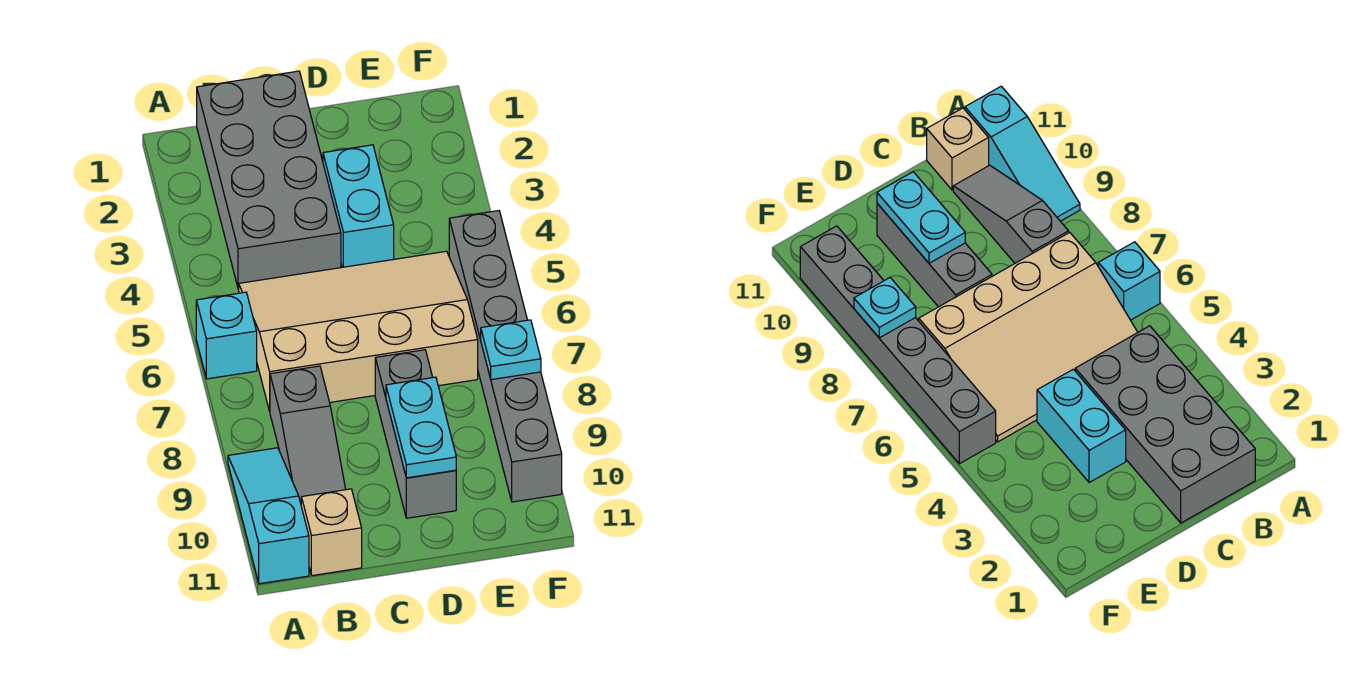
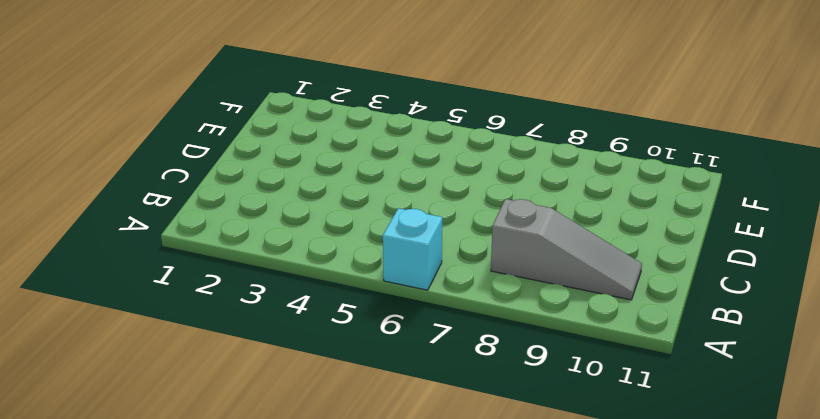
none -> cyan 1x3 slope [228,448,309,584]
none -> grey 2x4 brick [197,71,341,289]

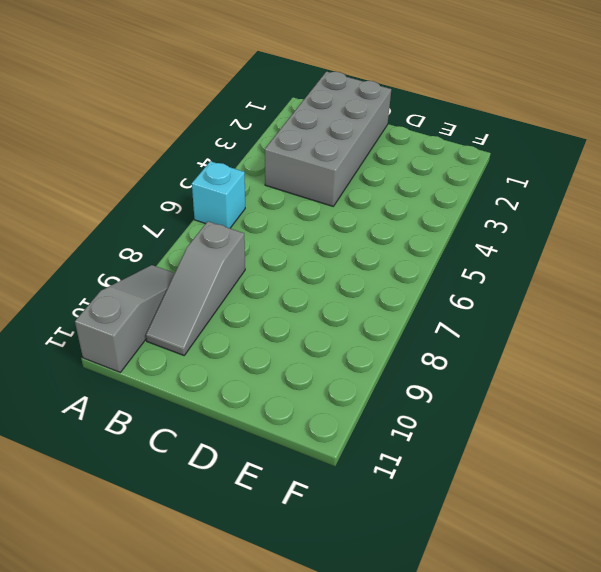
grey 1x3 slope [75,265,175,372] -> cyan 1x3 slope [228,448,309,584]
none -> tan 3x4 slope [239,251,478,411]
none -> tan 1x1 brick [301,489,362,576]

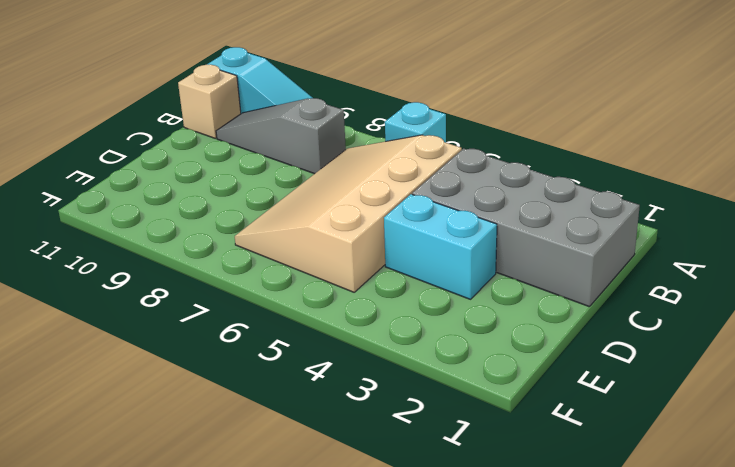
tan 3x4 slope [235,135,462,292] -> tan 3x4 slope turned to [239,251,478,411]
none -> grey 1x3 brick [375,350,456,518]
none -> grey 1x6 brick [449,211,562,502]

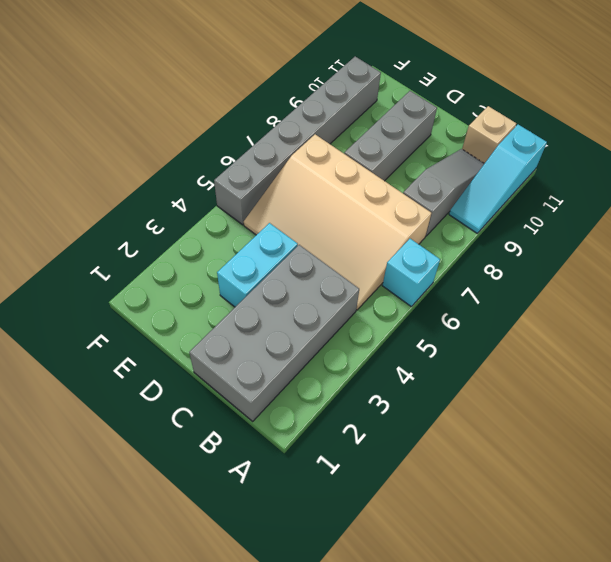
none -> cyan 1x2 plate [386,377,456,478]
none -> cyan 1x1 plate [481,320,541,380]

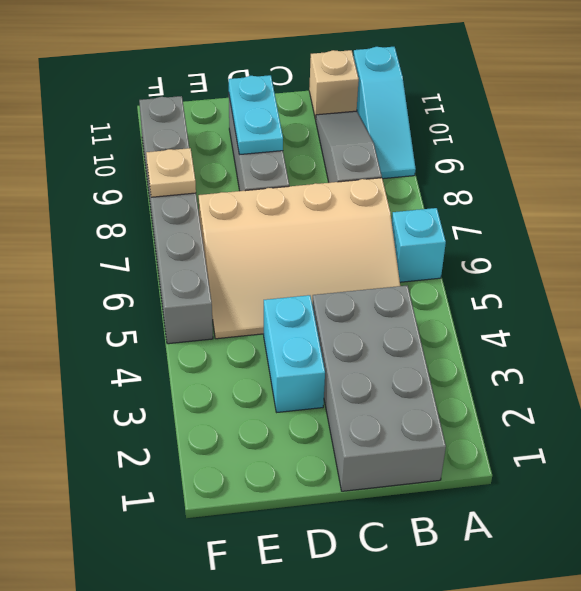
tan 1x1 plate [146,148,196,197] -> cyan 1x1 plate [481,320,541,380]

